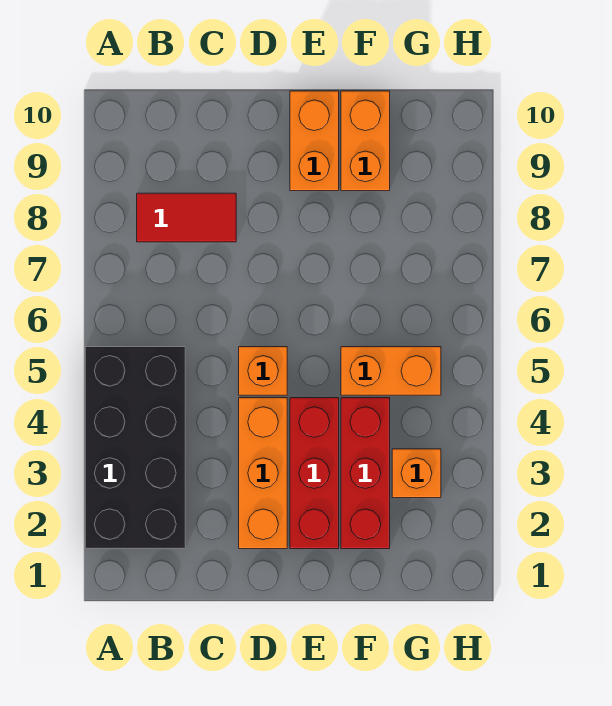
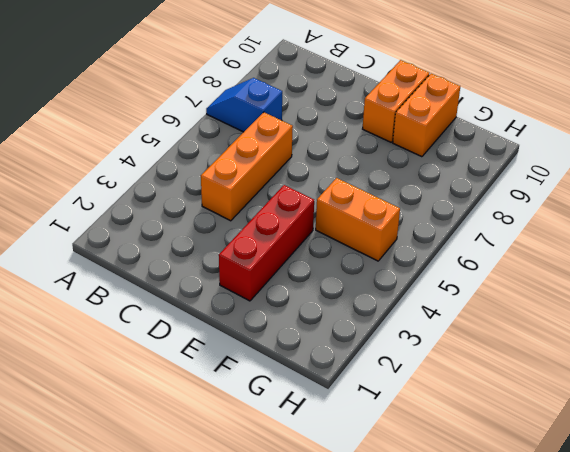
blue 1x2 slope [206,78,282,132] -> none
orange 1x3 brick [201,112,293,221] -> orange 1x3 brick moved to [239,398,287,549]
none -> black 2x4 brick [85,347,185,549]
none -> red 1x2 tile [137,193,236,242]

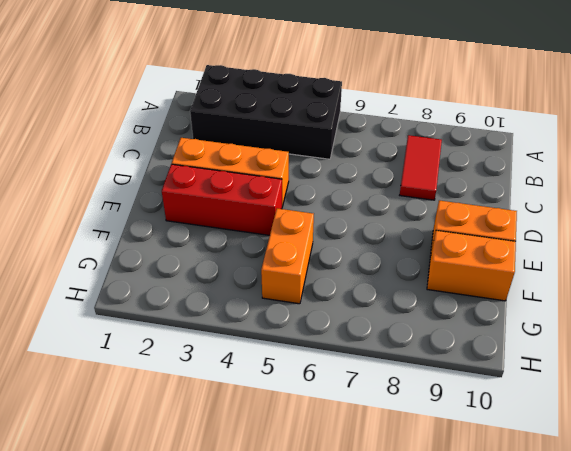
none -> orange 1x1 brick [239,347,287,395]
none -> red 1x3 brick [341,398,390,549]

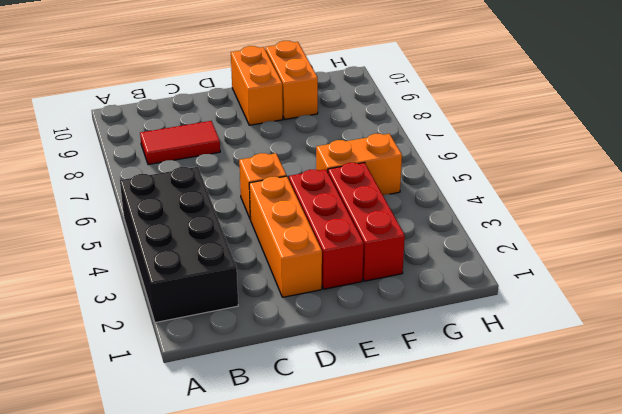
none -> orange 1x1 brick [392,449,441,498]

